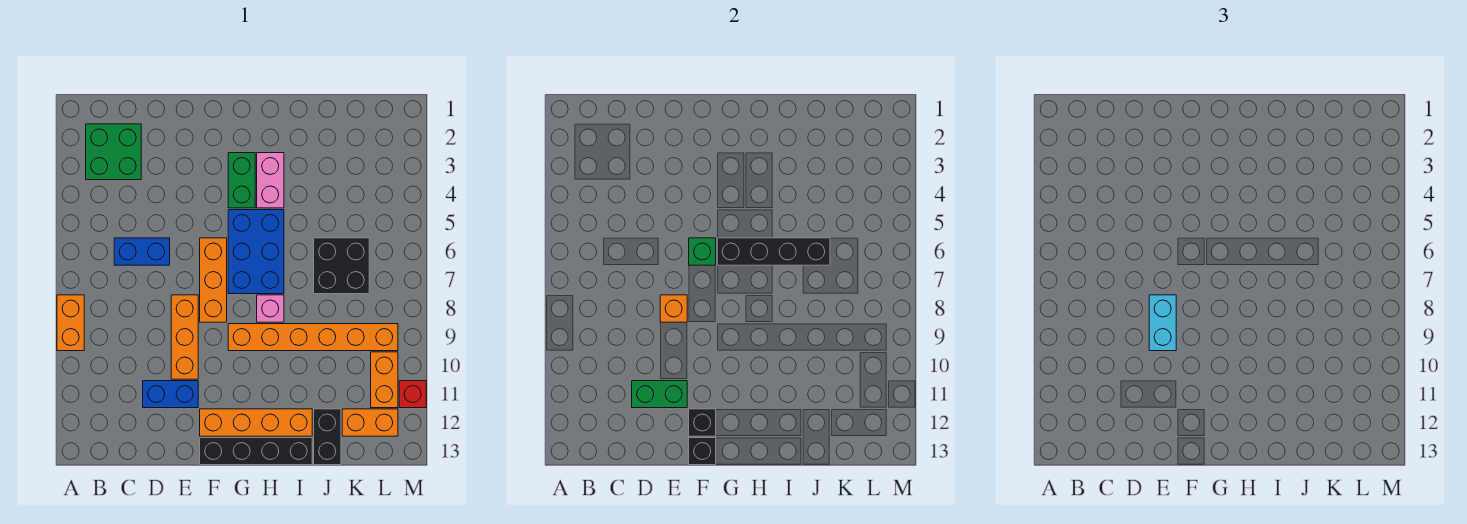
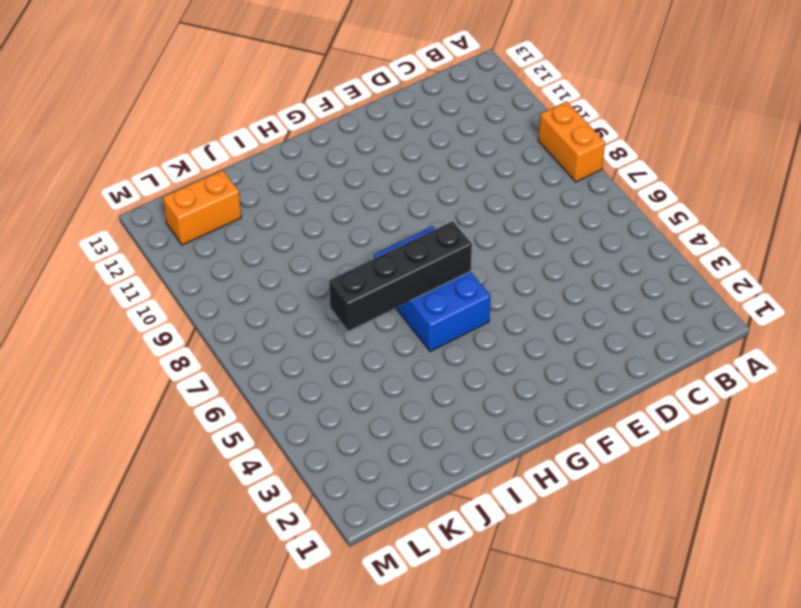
none -> green 2x2 brick [86,124,141,180]
none -> blue 1x2 brick [114,238,170,265]
none -> blue 1x2 brick [143,381,198,408]

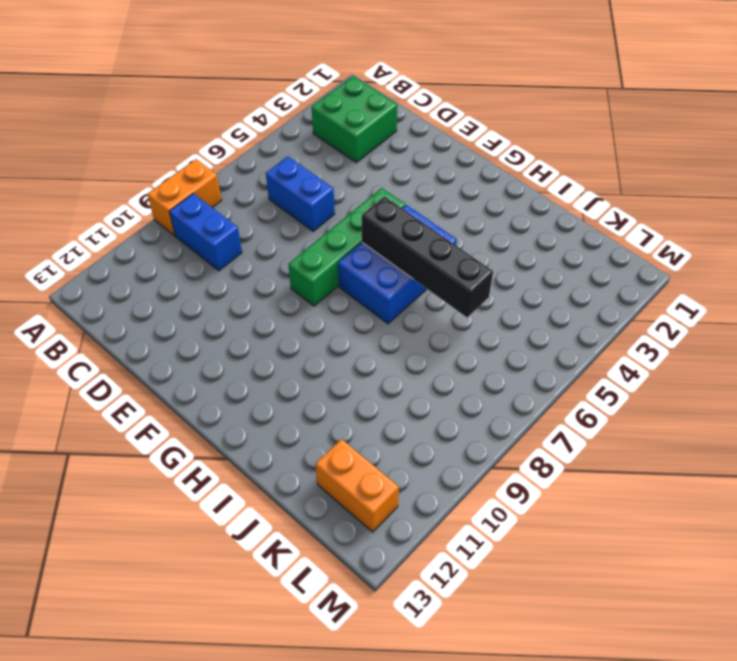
blue 1x2 brick [169,193,242,271] -> blue 1x2 brick moved to [143,381,198,408]
green 1x4 brick [288,188,405,306] -> orange 1x3 brick [200,238,227,322]
none -> orange 1x3 brick [171,295,198,379]
none -> orange 1x4 brick [200,409,312,436]
none -> black 1x4 brick [200,438,312,465]

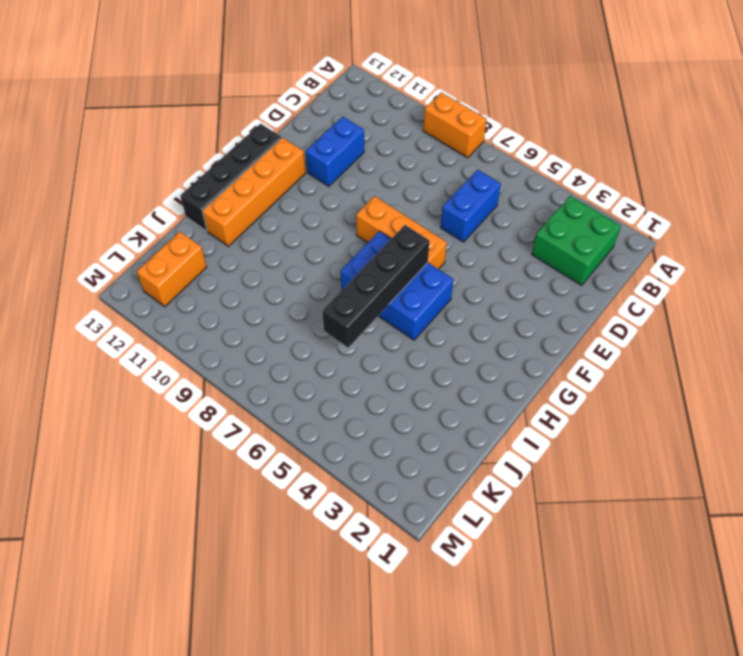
none -> orange 1x3 brick [171,295,198,379]
none -> green 1x2 brick [228,153,255,208]
none -> orange 1x6 brick [228,324,398,351]

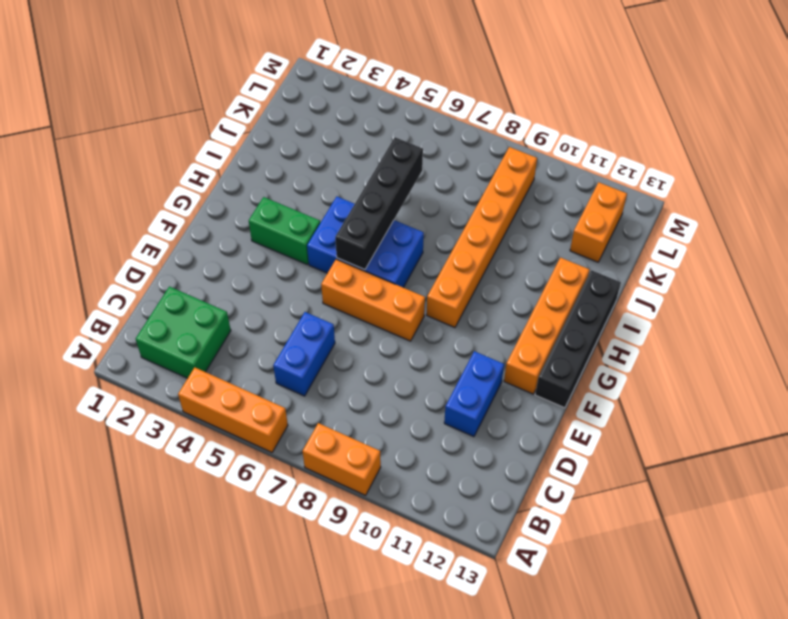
orange 1x3 brick [178,367,288,452] -> orange 1x3 brick moved to [171,295,198,379]
none -> pink 1x2 brick [257,153,284,208]
none -> pink 1x1 brick [257,295,284,322]
none -> black 2x2 brick [314,238,369,294]

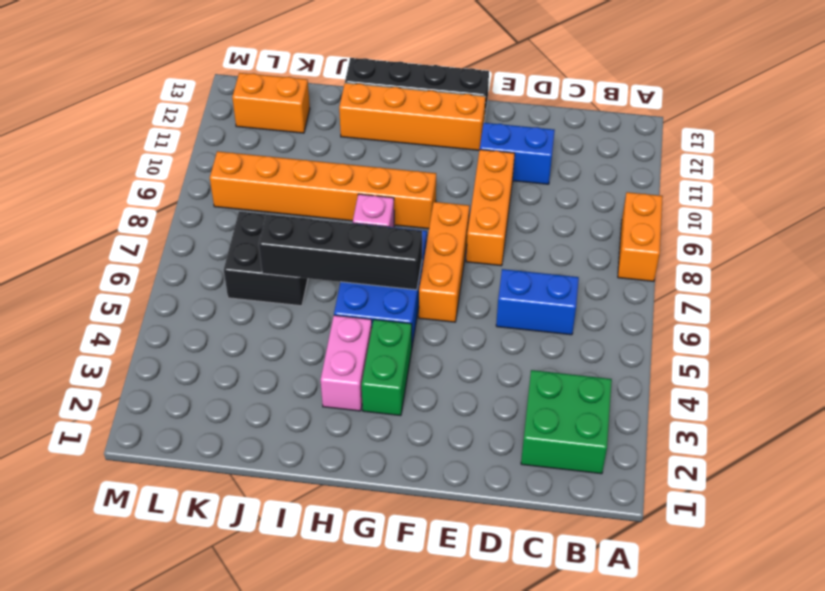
none -> black 1x2 brick [314,409,341,465]
none -> orange 1x2 brick [371,352,398,408]
none -> red 1x1 brick [399,381,426,408]

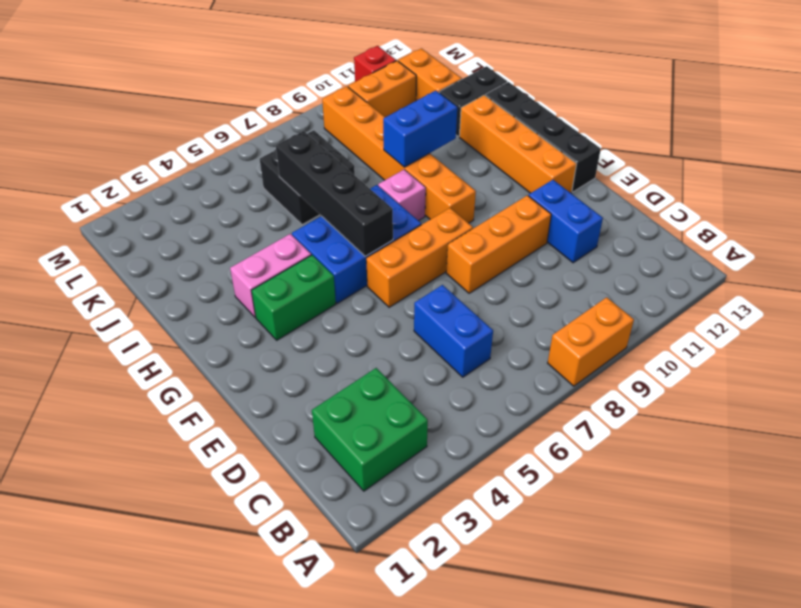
blue 1x2 brick [383,91,457,167] -> none
none -> green 1x2 brick [632,381,687,408]
none -> orange 1x1 brick [660,295,687,322]
none -> green 1x1 brick [689,238,716,265]

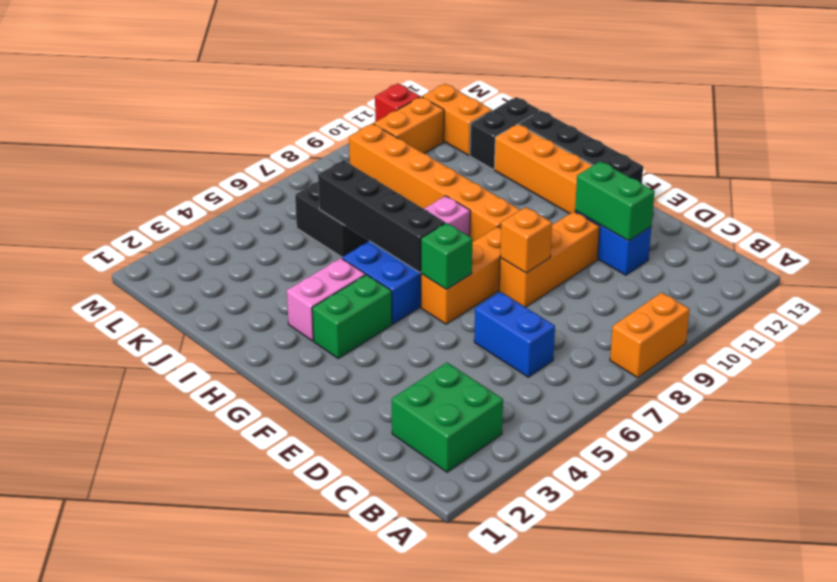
none -> black 1x1 brick [689,409,716,436]
none -> black 1x1 brick [689,438,716,465]
none -> cyan 1x2 brick [1149,295,1176,351]

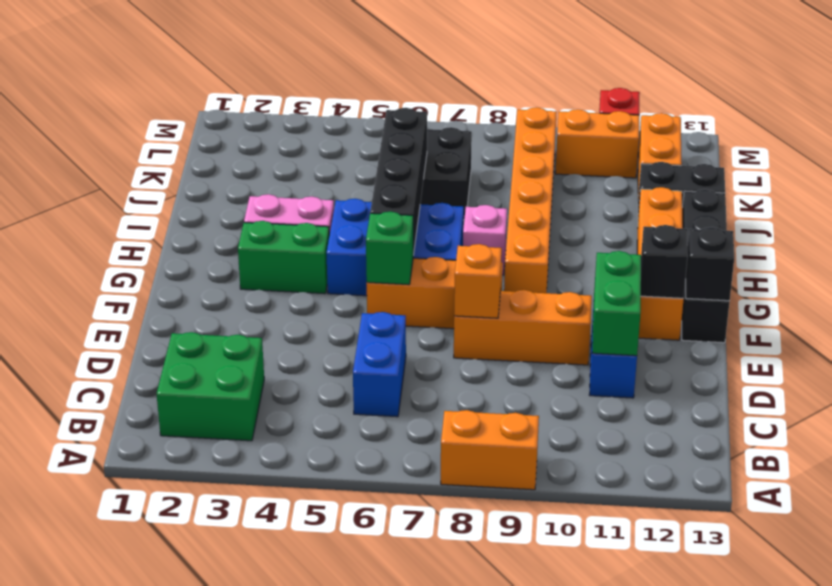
none -> cyan 1x2 brick [1149,295,1176,351]

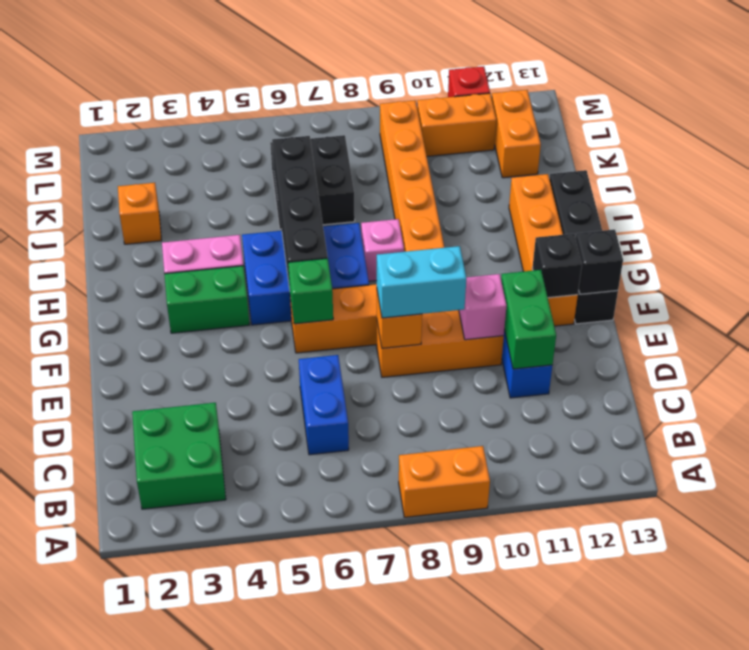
pink 1x1 brick [459,274,506,340] -> none
orange 1x1 brick [118,183,162,244] -> none
none -> black 1x2 brick [314,409,341,465]

